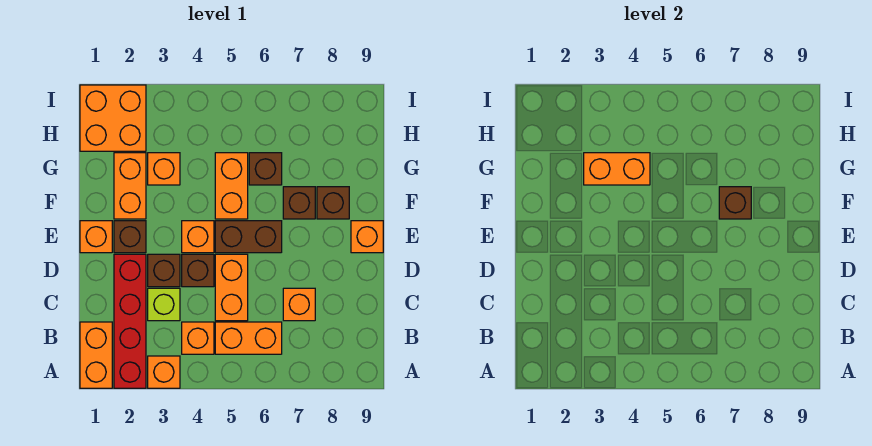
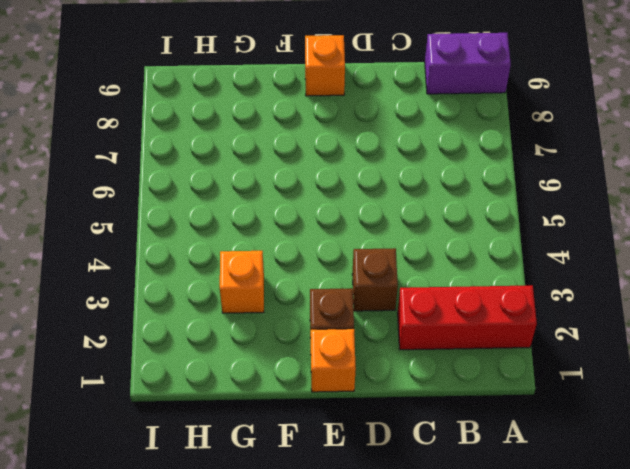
red 1x3 brick [398,285,537,350] -> red 1x4 brick [114,254,146,388]
purple 1x2 brick [425,33,511,94] -> none
none -> orange 1x2 brick [80,322,112,388]
none -> orange 1x1 brick [148,356,180,388]
none -> orange 1x1 brick [182,322,214,354]

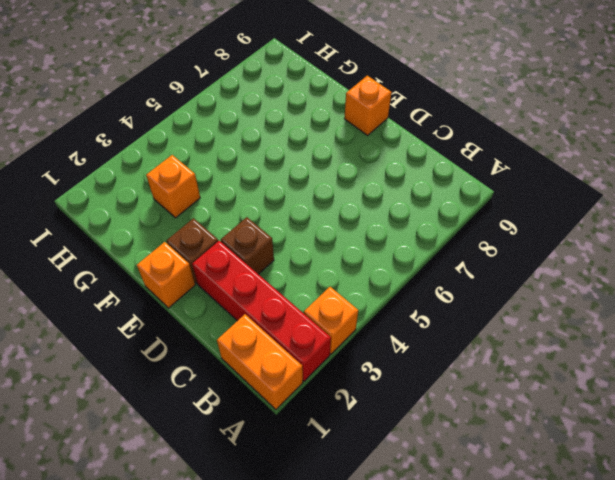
none -> orange 1x1 brick [182,322,214,354]
none -> orange 1x2 brick [215,322,282,354]
none -> lime 1x1 brick [148,288,180,321]

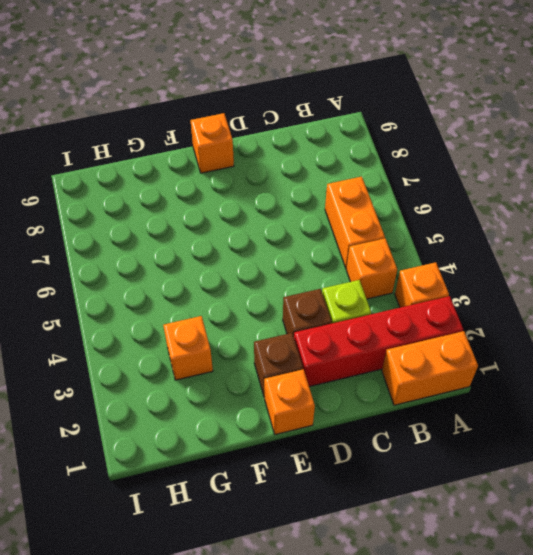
none -> orange 1x2 brick [215,254,248,321]
none -> orange 1x1 brick [283,288,315,321]
none -> brown 1x1 brick [182,254,214,287]

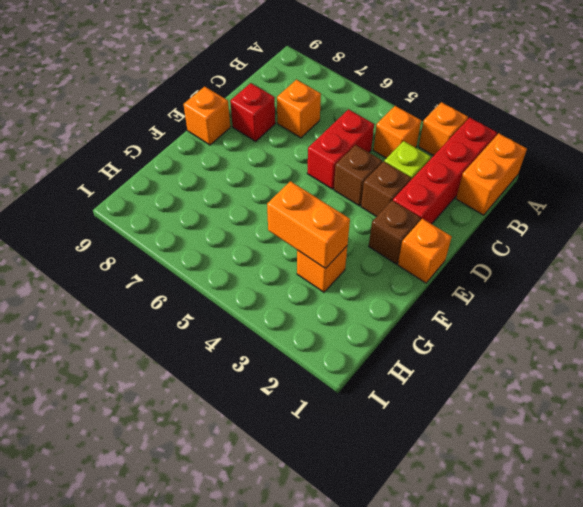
red 1x2 brick [307,109,374,189] -> orange 1x2 brick [215,254,248,321]
red 1x1 brick [230,83,275,141] -> none
none -> orange 1x2 brick [215,322,282,354]
none -> orange 1x1 brick [182,221,214,253]
none -> brown 1x2 brick [215,221,282,253]

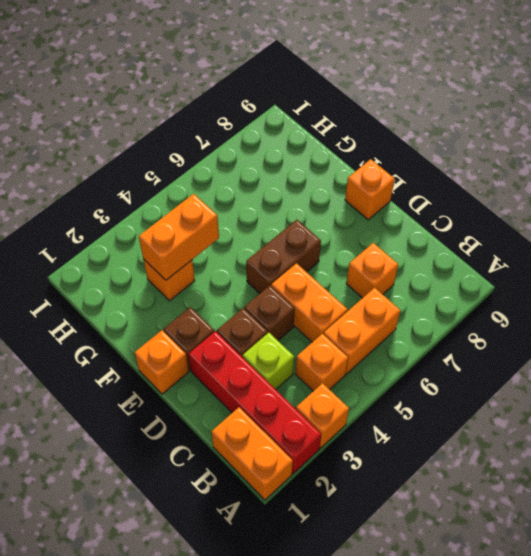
none -> orange 1x1 brick [182,221,214,253]
none -> orange 1x2 brick [114,153,146,219]
none -> orange 1x2 brick [215,153,248,219]

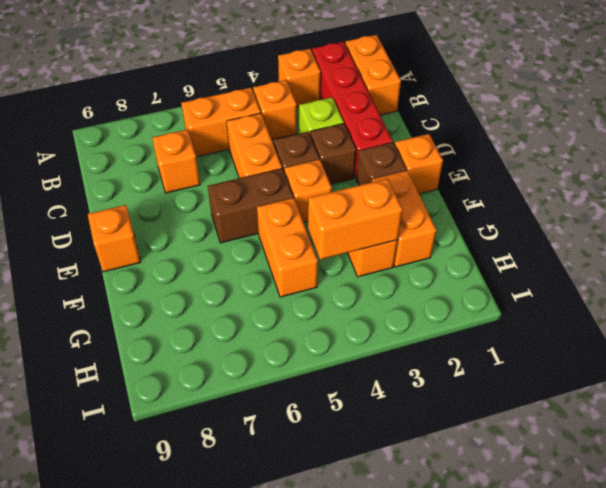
none -> brown 1x1 brick [283,187,315,219]
none -> brown 1x1 brick [317,187,349,219]
none -> brown 1x1 brick [249,153,282,185]

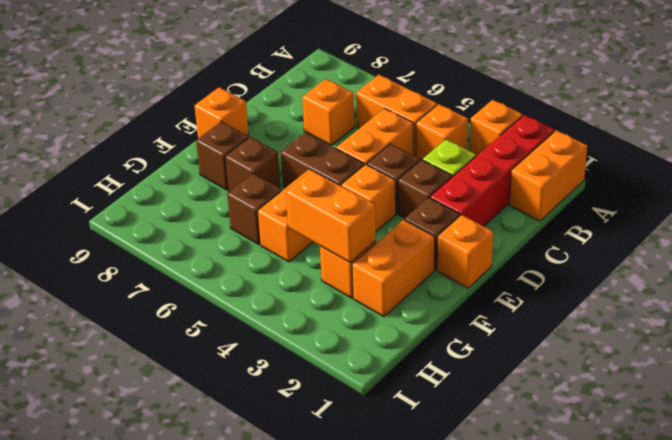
none -> orange 2x2 brick [80,85,146,151]
none -> brown 1x1 brick [719,187,751,219]

